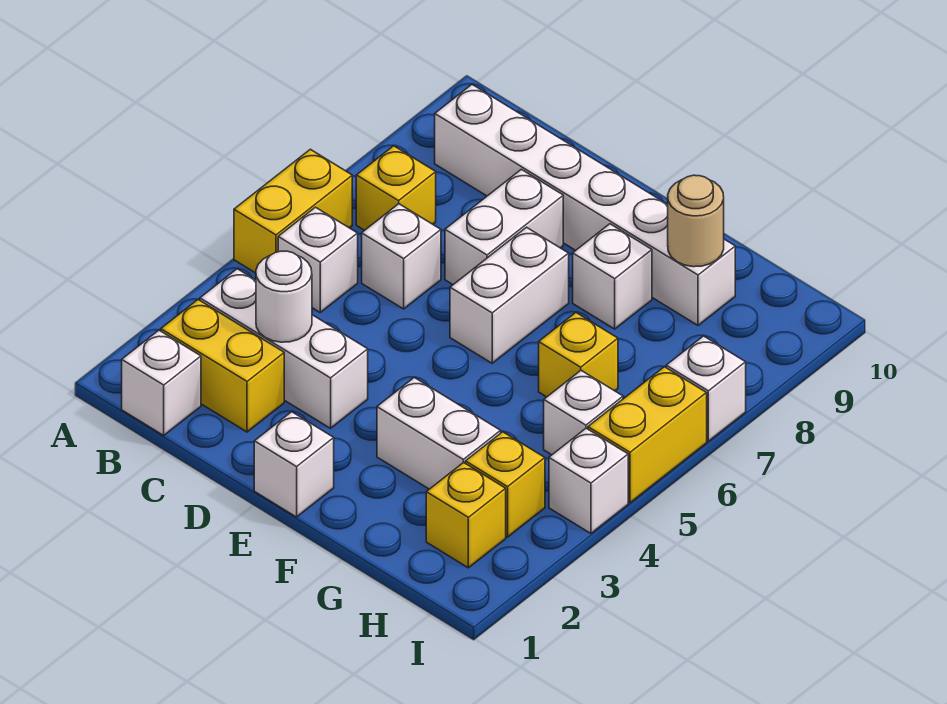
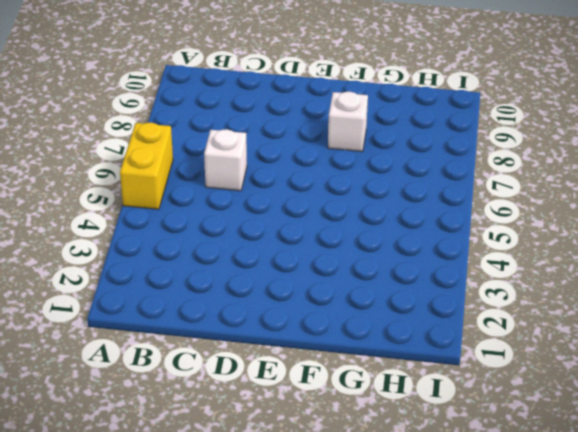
none -> white 1x1 brick [122,330,201,435]
none -> yellow 1x2 brick [161,300,284,432]
none -> white 1x3 brick [200,269,368,428]

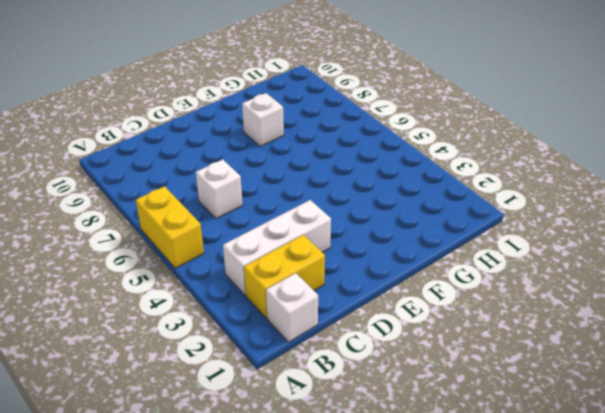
none -> white 1x1 brick [278,207,358,312]
none -> yellow 1x1 brick [356,146,436,230]
none -> white 1x6 brick [435,85,735,325]

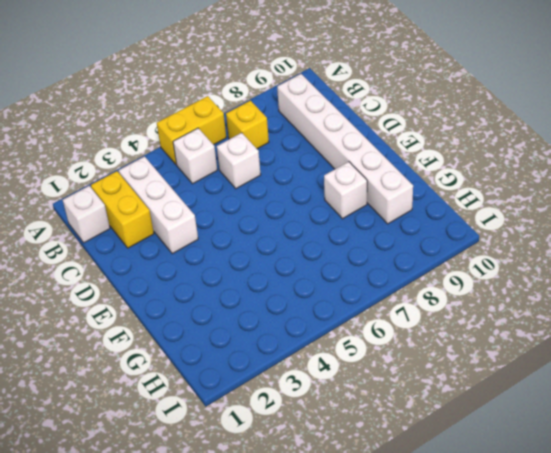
none -> white 1x2 brick [445,169,563,285]
none -> white 1x1 brick [254,412,334,517]
none -> white 1x2 brick [450,227,569,363]

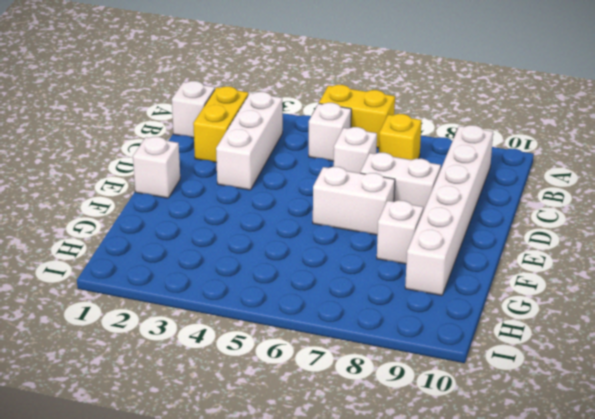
none -> white 1x2 brick [377,378,501,489]
none -> yellow 1x1 brick [539,313,618,397]
none -> yellow 1x1 brick [426,462,506,568]

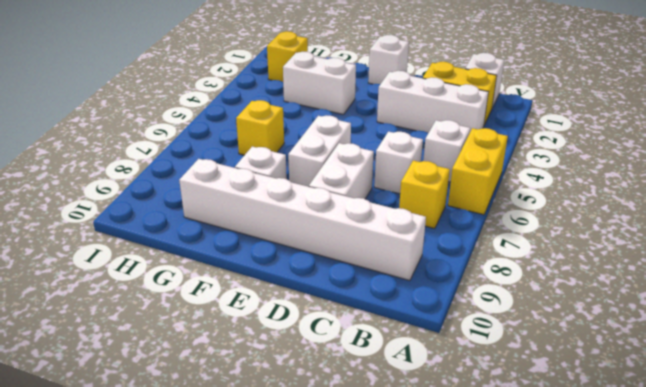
none -> yellow 1x1 brick [465,432,545,537]
none -> white 1x1 brick [544,371,623,455]
none -> white 1x1 brick [549,428,628,533]

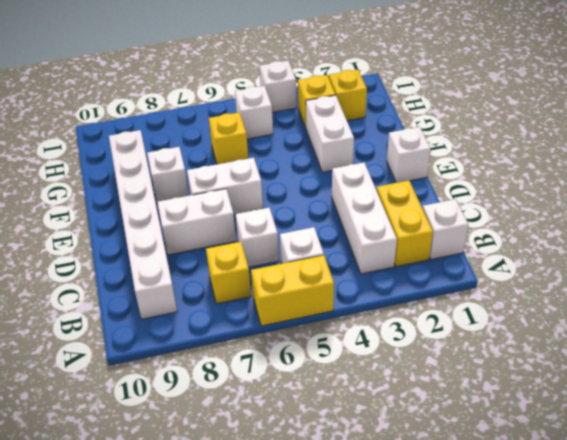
none -> yellow 1x2 brick [588,367,707,503]
none -> white 1x1 brick [666,336,746,441]
none -> white 1x1 round brick [256,251,312,342]

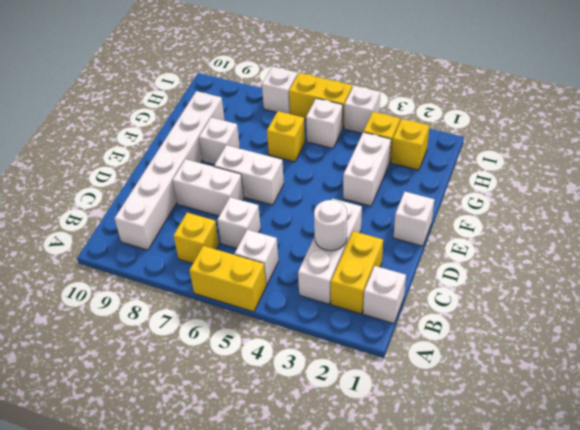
none -> tan 1x1 round brick [668,175,724,267]

